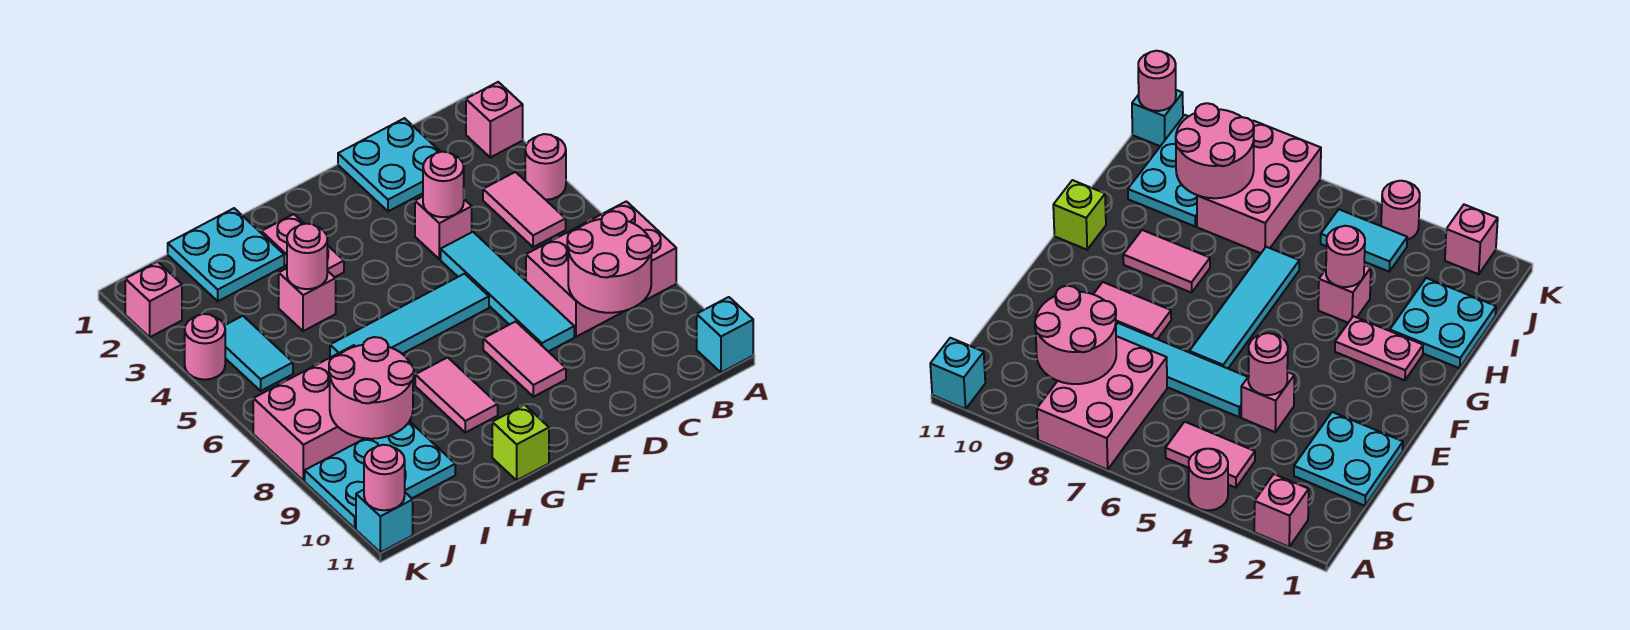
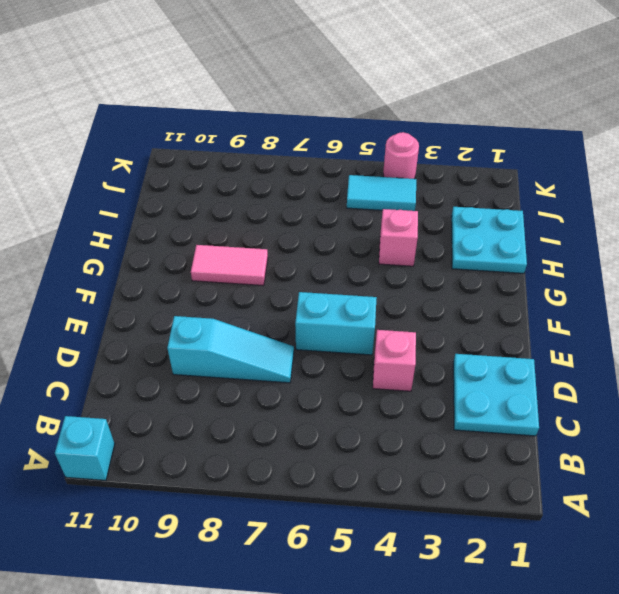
cyan 1x3 slope [167,316,294,383] -> cyan 1x4 tile [441,232,574,352]
cyan 1x2 brick [295,292,377,355] -> cyan 1x4 tile [330,274,489,357]
none -> pink 1x1 brick [466,82,523,157]
none -> pink 1x1 round brick [525,134,566,200]
none -> pink 2x3 brick [526,201,676,337]

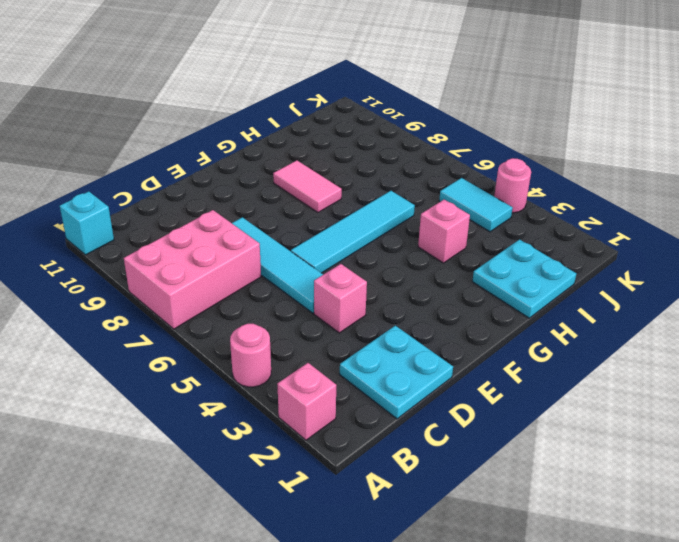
none -> pink 1x2 tile [483,172,566,247]
none -> pink 1x2 tile [483,322,566,397]
none -> pink 1x2 plate [262,214,344,277]

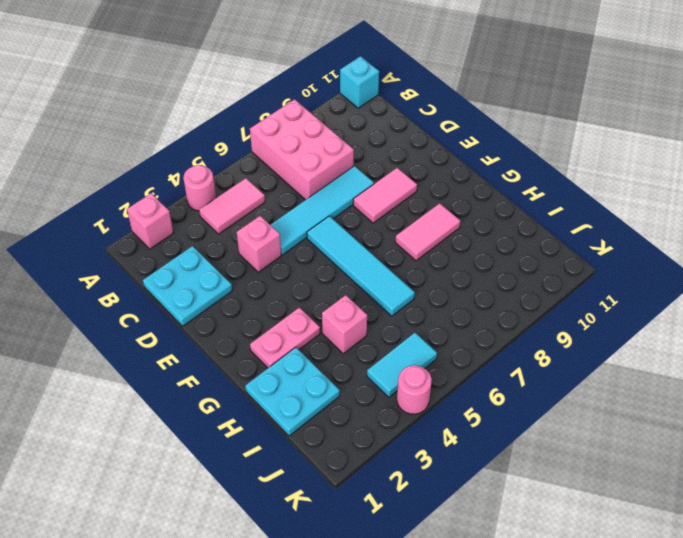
none -> lime 1x1 brick [492,405,549,480]
none -> pink 2x3 brick [253,345,365,481]
none -> cyan 2x3 plate [305,421,455,528]

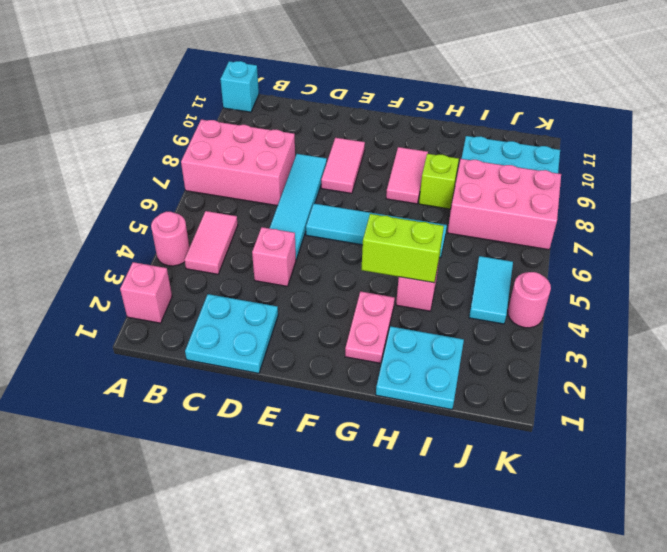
lime 1x2 brick [361,214,444,283] -> pink 1x1 round brick [287,224,327,289]
lime 1x1 brick [419,154,459,209] -> lime 1x1 brick moved to [492,405,549,480]
none -> pink 1x1 brick [125,262,182,337]
none -> cyan 1x1 brick [356,490,413,552]
none -> pink 2x2 round brick [567,211,652,313]

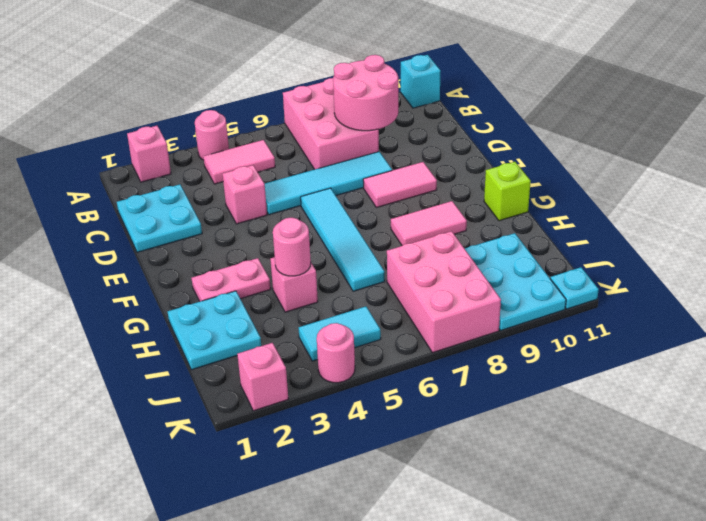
cyan 1x1 plate [550,267,599,309] -> cyan 1x1 brick [356,490,413,552]
none -> pink 1x1 round brick [423,152,464,217]
none -> pink 2x2 round brick [329,337,414,439]
none -> pink 1x1 round brick [364,445,405,510]

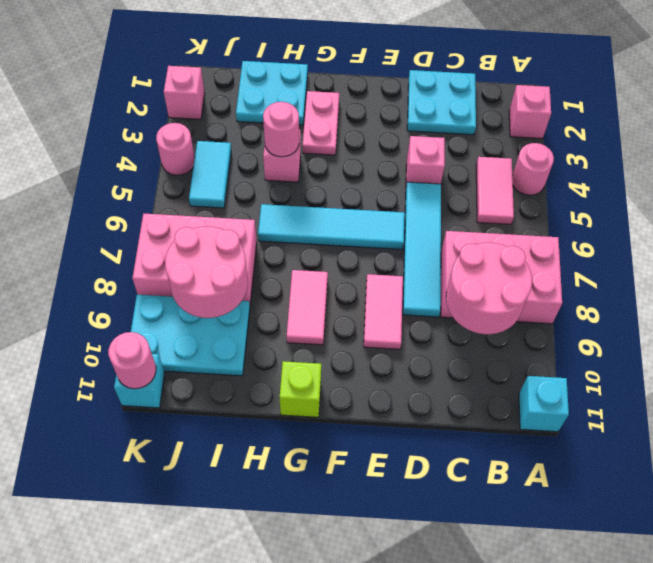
none -> pink 1x1 round brick [423,152,464,217]

